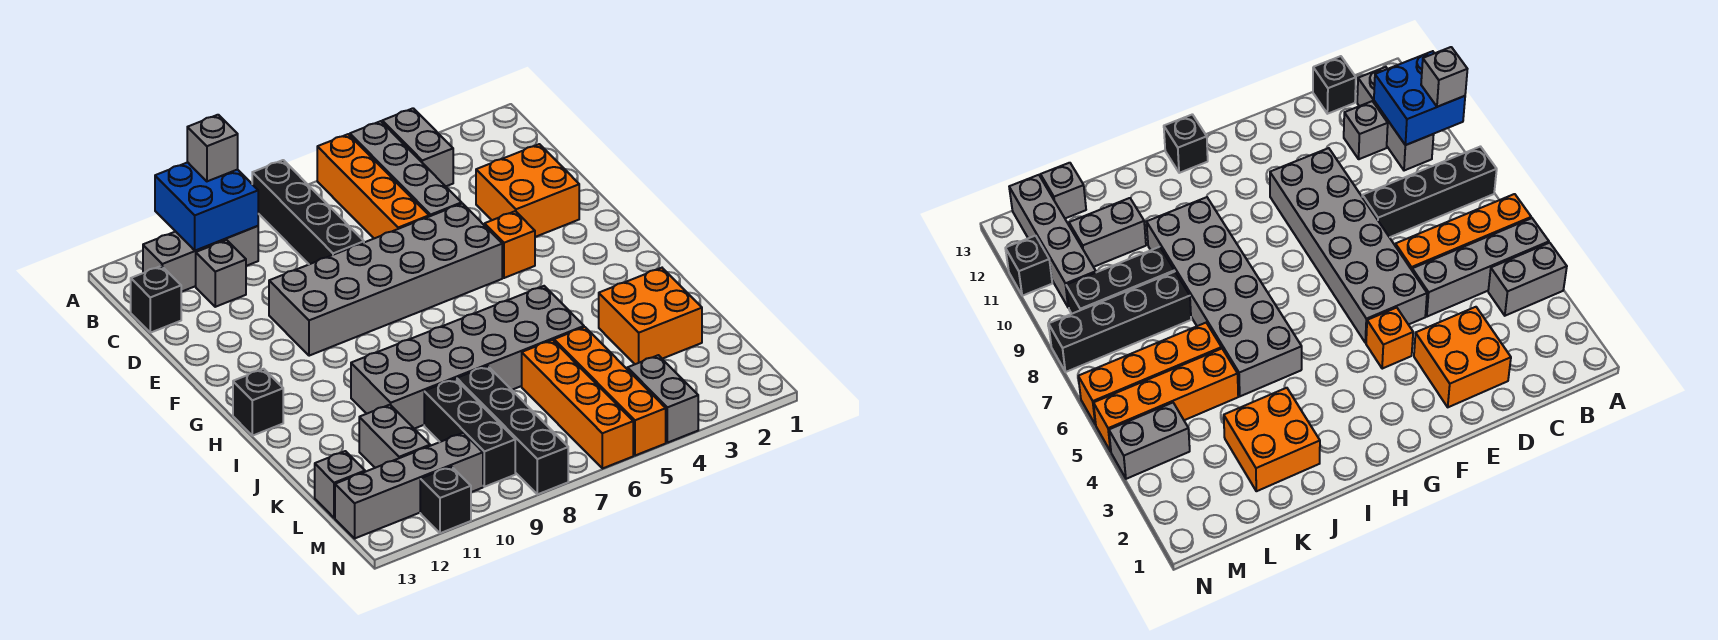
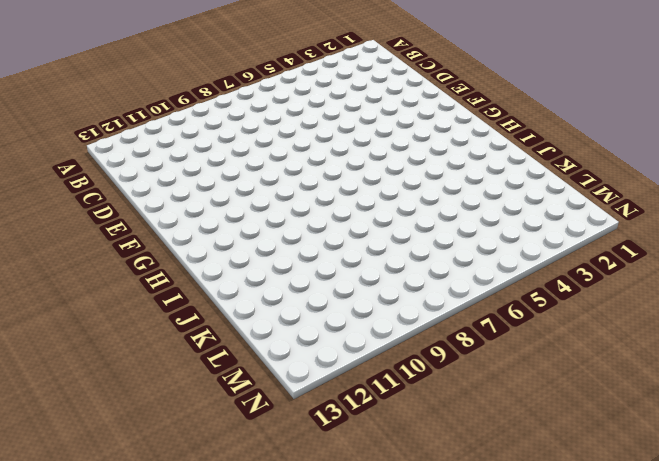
none -> grey 1x2 brick [382,108,453,186]
none -> grey 1x4 brick [350,121,462,217]
none -> orange 1x4 brick [317,134,429,238]

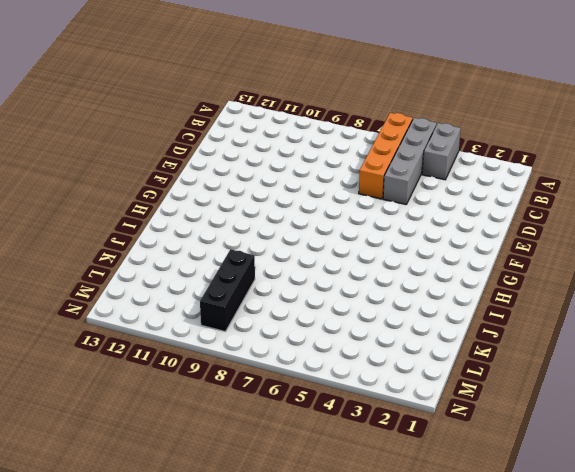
none -> black 1x4 brick [252,160,364,264]
none -> grey 1x3 brick [143,226,258,292]
none -> grey 1x1 brick [196,240,246,307]

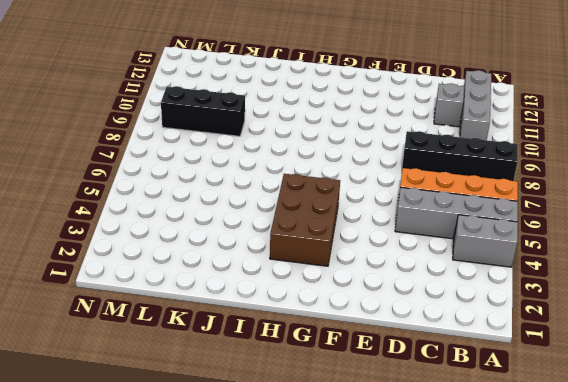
brown 2x3 brick [270,174,340,266] -> none
none -> black 1x1 brick [131,266,181,333]
none -> orange 2x2 brick [476,144,579,237]
none -> grey 2x6 brick [269,204,502,356]

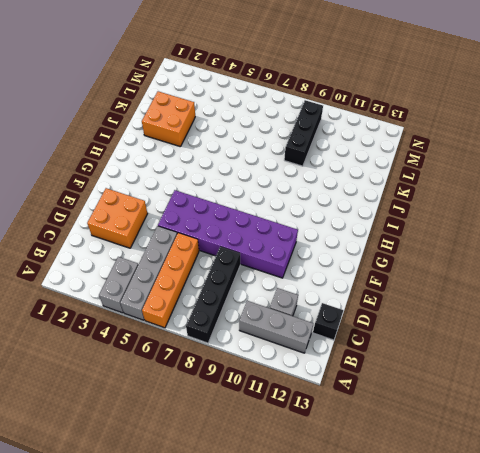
purple 2x6 brick [158,190,298,278] -> grey 2x6 brick [269,204,502,356]
none -> orange 1x1 brick [485,211,535,278]
none -> black 1x1 brick [233,369,283,436]
none -> grey 2x6 brick [351,286,584,429]

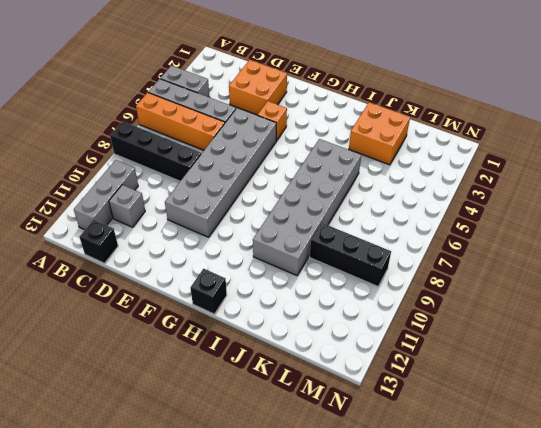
none -> orange 1x4 brick [554,327,666,456]
none -> orange 1x4 brick [522,340,633,469]
none -> black 1x4 brick [457,366,568,494]

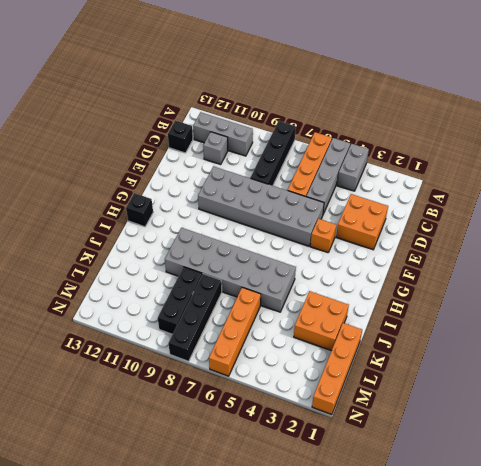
orange 1x4 brick [312,323,362,415] -> orange 1x4 brick moved to [554,327,666,456]
none -> grey 1x2 brick [359,405,430,468]
none -> grey 1x1 brick [315,451,365,518]
none -> grey 1x2 brick [627,355,698,443]

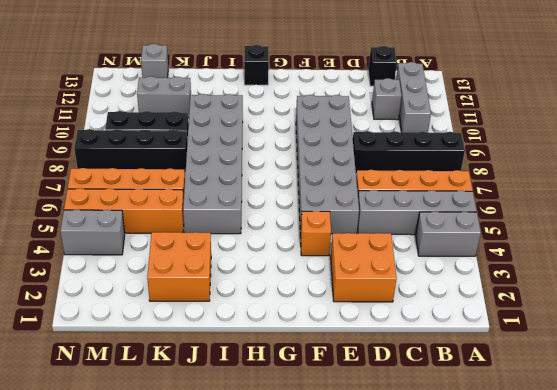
none -> grey 1x4 brick [335,433,483,538]
none -> black 1x1 brick [420,466,471,533]
none -> blue 2x2 brick [155,162,258,251]

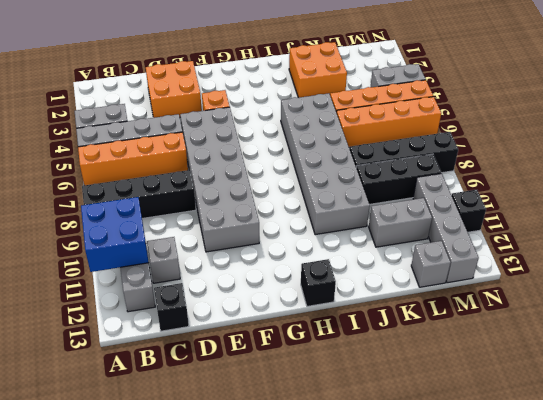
none -> grey 1x1 brick [187,115,238,181]

